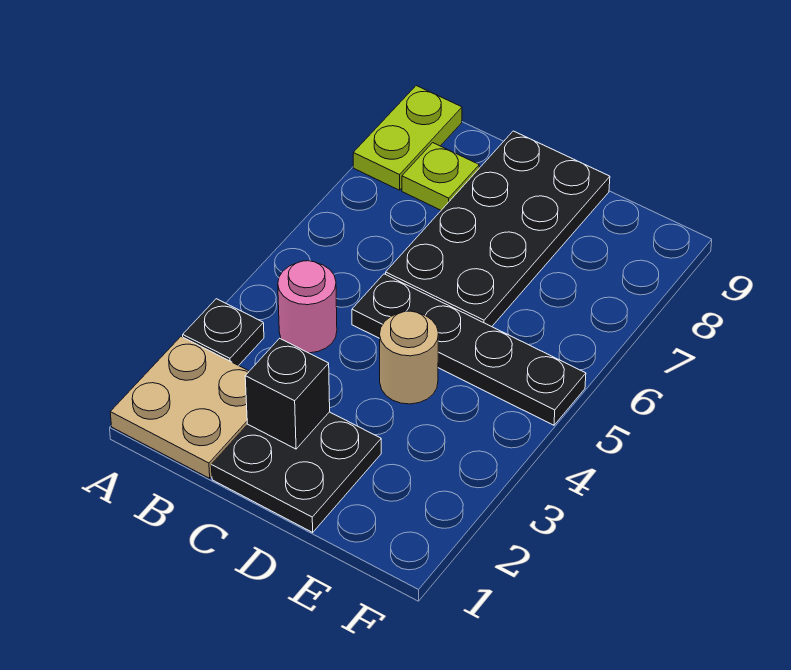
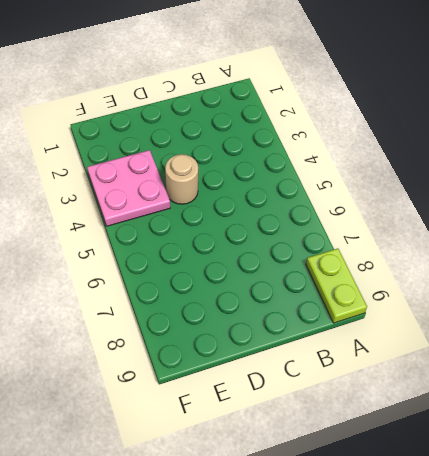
pink 2x2 plate [87,150,170,226] -> none
none -> tan 2x2 plate [110,336,249,478]
none -> black 1x1 plate [183,299,264,366]

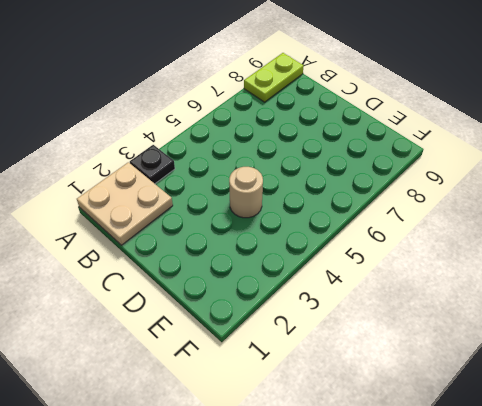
none -> pink 1x1 round brick [278,261,337,353]
none -> lime 1x1 plate [402,143,479,210]

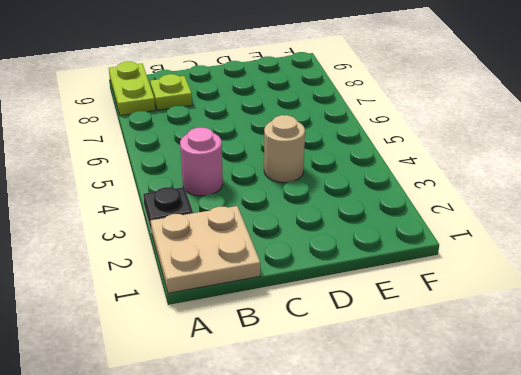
none -> black 2x2 plate [211,412,381,532]
none -> black 1x4 plate [352,274,586,425]

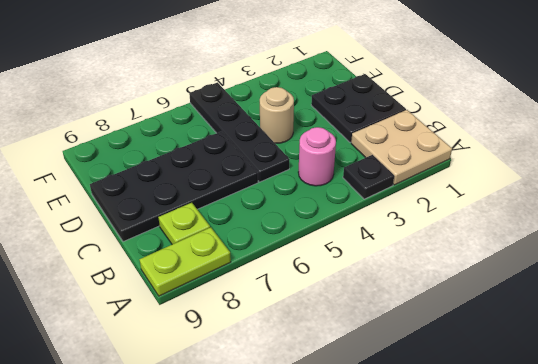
none -> black 1x1 brick [245,338,330,449]

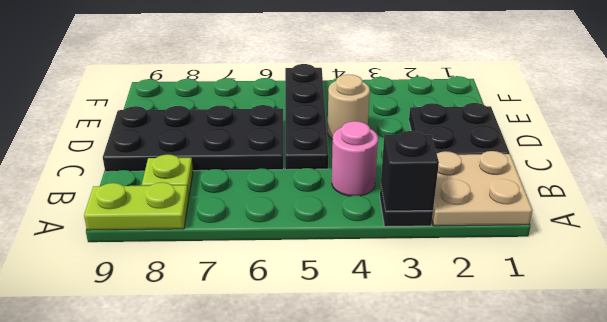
black 1x1 brick [381,131,439,211] -> black 1x1 brick moved to [245,338,330,449]

